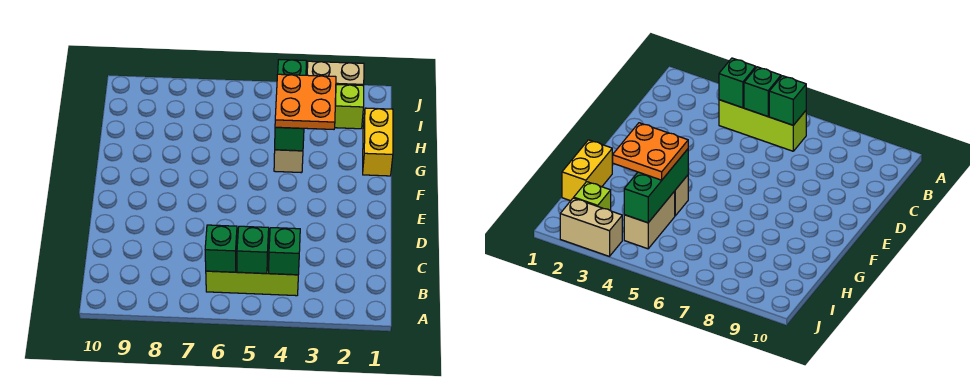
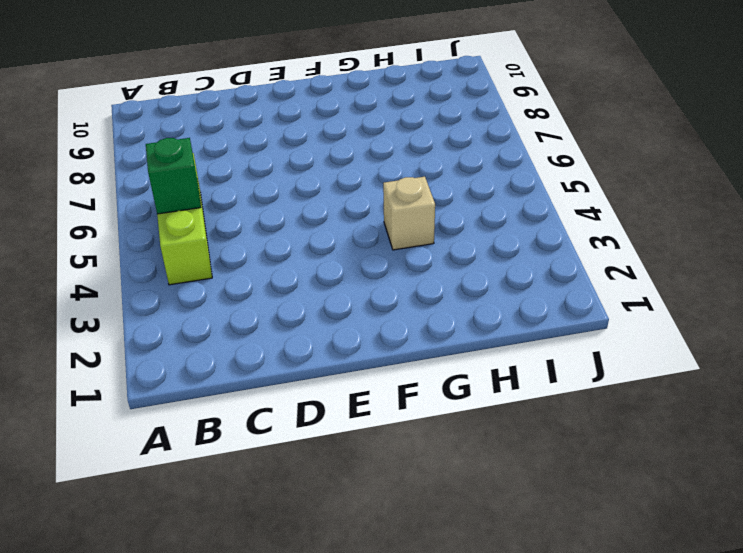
none -> yellow 1x2 brick [363,108,393,176]
none -> tan 1x2 brick [624,191,675,249]

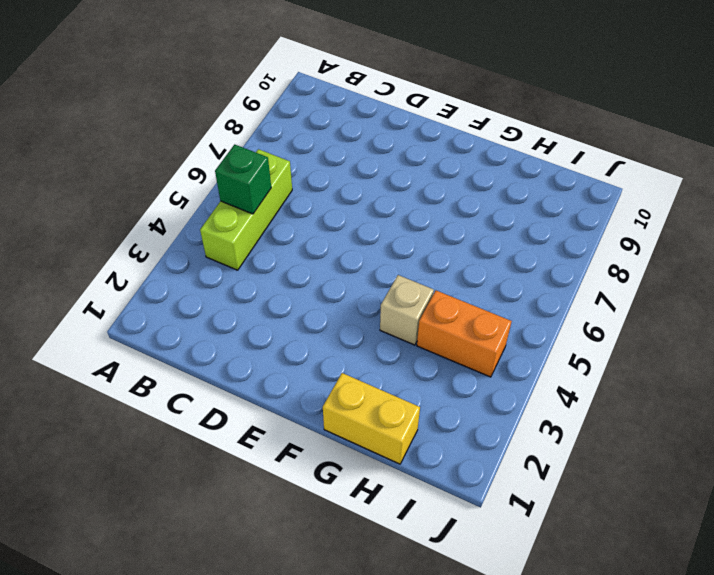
orange 1x2 brick [417,291,512,377] -> tan 1x2 brick [624,191,675,249]
none -> lime 1x1 brick [335,85,364,129]
none -> tan 1x2 brick [307,61,364,86]

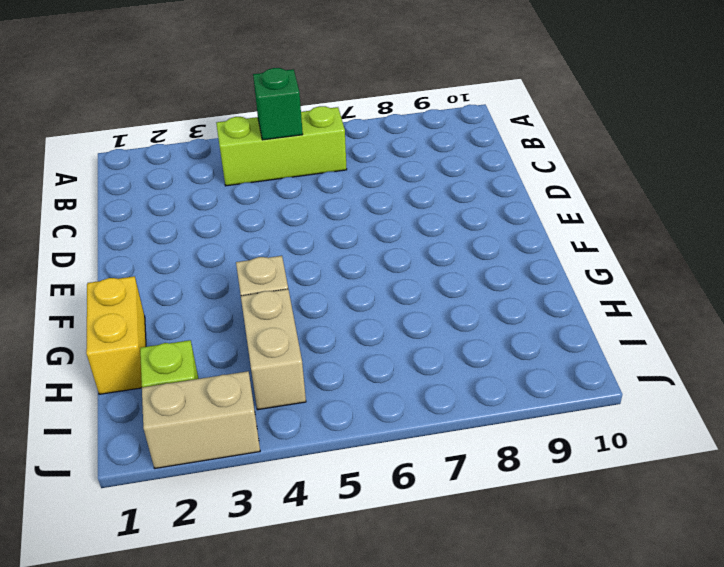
none -> green 1x1 brick [269,228,300,275]
none -> green 1x1 brick [205,225,237,272]

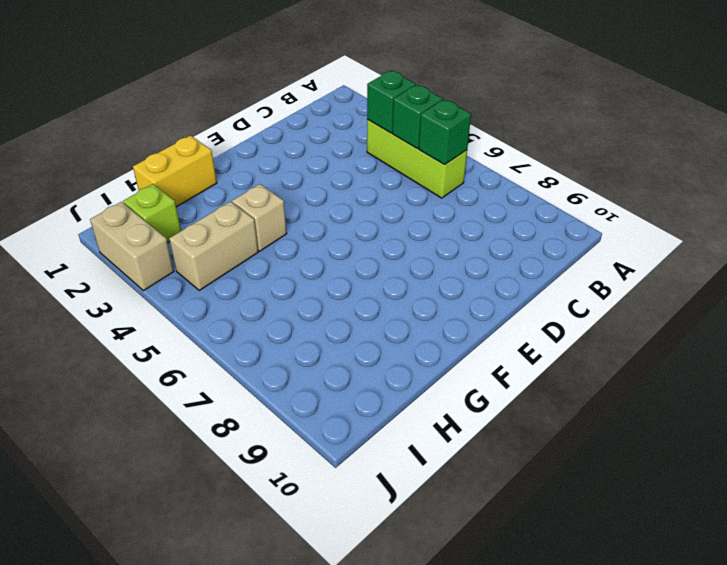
none -> green 1x3 brick [275,60,306,151]
none -> orange 2x2 plate [275,74,336,129]

